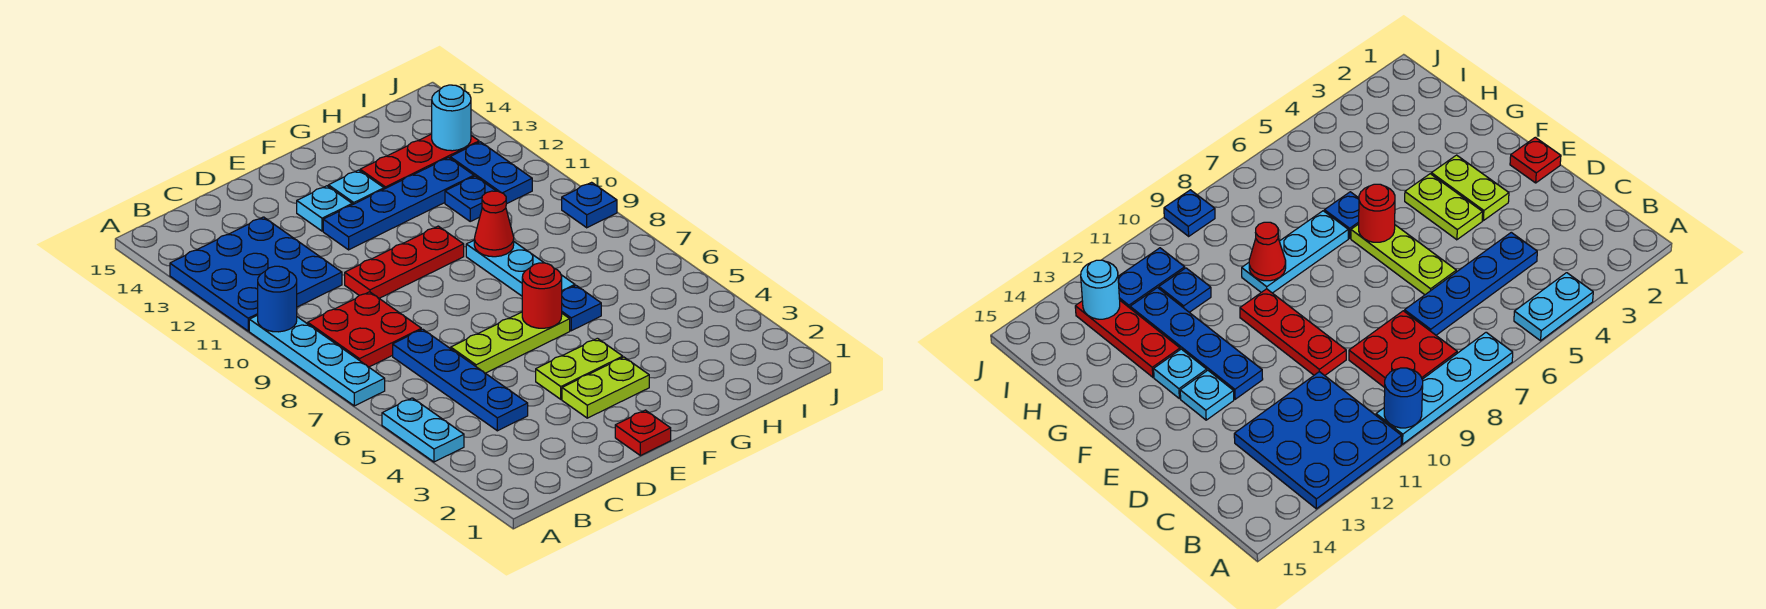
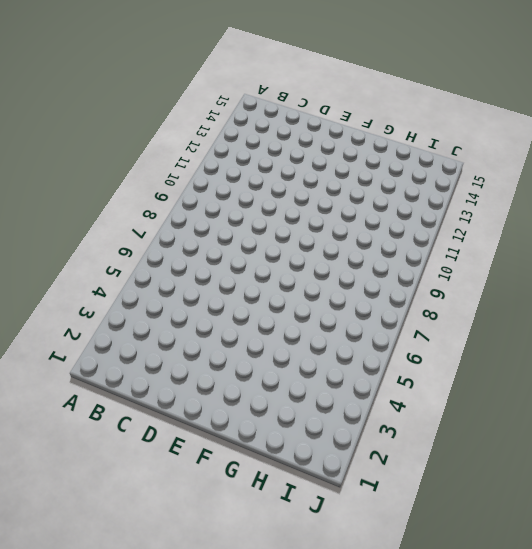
none -> cyan 1x2 plate [382,398,464,462]
none -> cyan 1x4 plate [249,315,385,406]
none -> blue 3x3 plate [170,217,342,331]

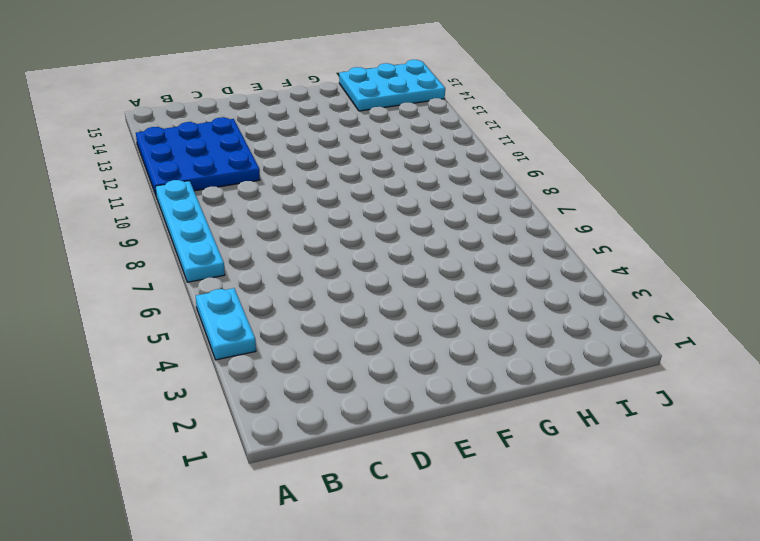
cyan 2x3 plate [339,60,445,111] -> none
none -> red 2x2 plate [308,292,421,367]
none -> blue 1x4 plate [393,329,528,431]
none -> lime 1x3 plate [451,312,570,373]

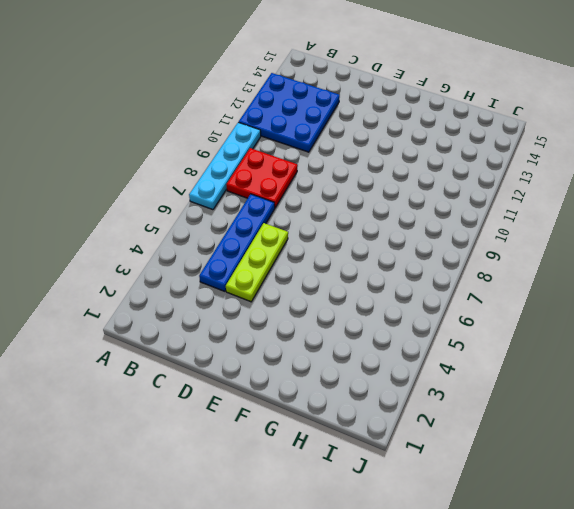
lime 1x3 plate [226,223,288,302] -> lime 1x3 plate turned to [451,312,570,373]
none -> cyan 1x2 plate [382,398,464,462]
none -> red 1x3 plate [345,226,464,298]
none -> red 1x1 plate [615,410,671,456]

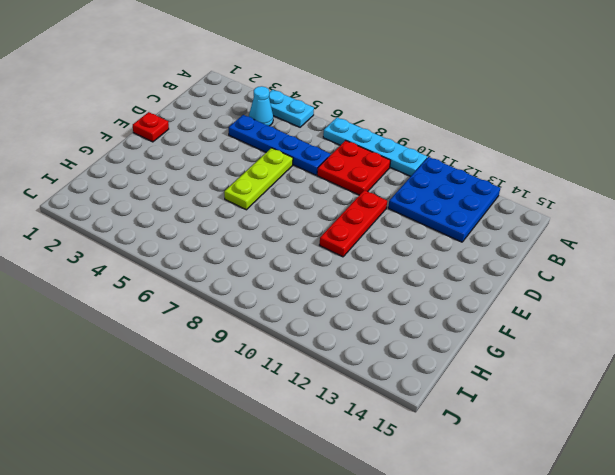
cyan 1x1 cone [249,86,273,126] -> none
none -> lime 1x2 plate [562,357,649,418]
none -> lime 1x2 plate [536,338,623,399]
none -> blue 1x4 plate [323,158,474,250]

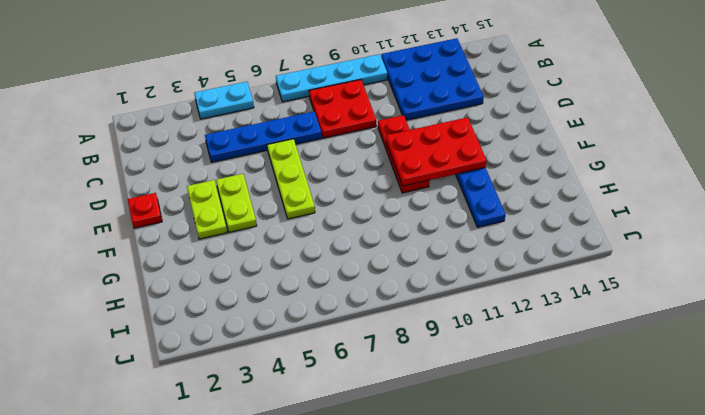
red 2x3 plate [386,117,487,186] -> none
none -> cyan 1x1 plate [297,186,352,231]
none -> cyan 1x1 plate [328,170,384,205]
none -> blue 1x1 plate [562,286,601,331]

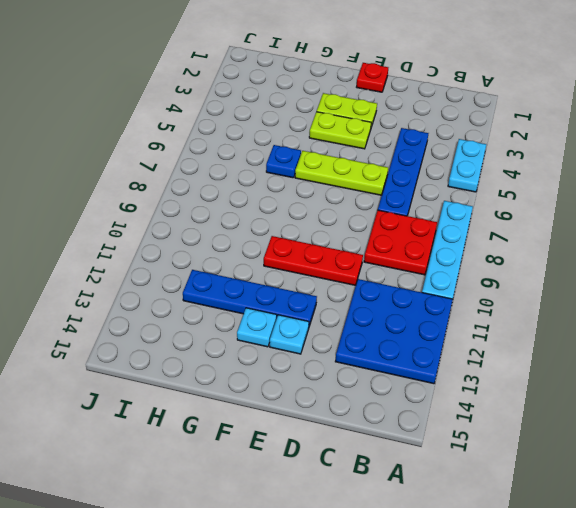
none -> cyan 1x3 plate [466,241,575,296]
none -> red 1x3 plate [360,134,479,189]
none -> blue 1x1 plate [445,176,496,221]

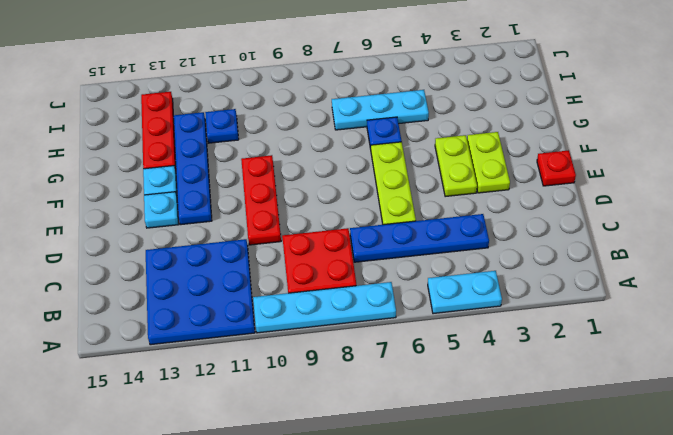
cyan 1x3 plate [332,90,429,130] -> cyan 1x3 plate moved to [466,241,575,296]
none -> blue 1x2 plate [450,142,532,204]
none -> blue 1x1 plate [562,182,617,228]
none -> blue 1x1 round brick [258,266,297,332]

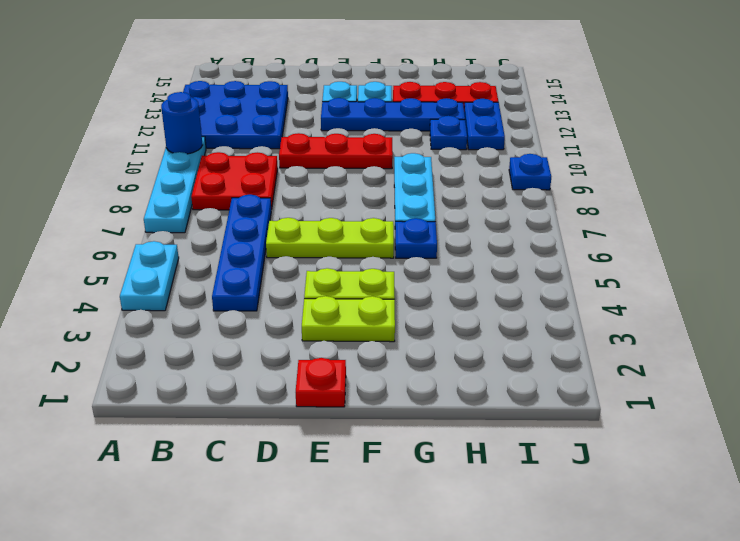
none -> red 1x1 round brick [522,263,562,328]
none -> red 1x1 cone [474,191,514,257]
none -> cyan 1x1 round brick [432,85,471,151]

